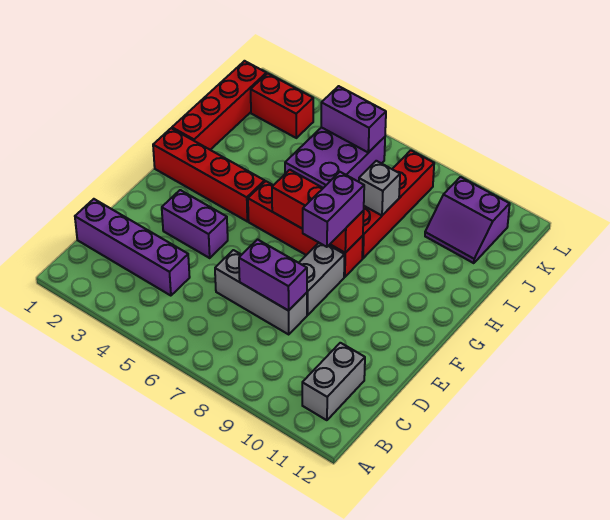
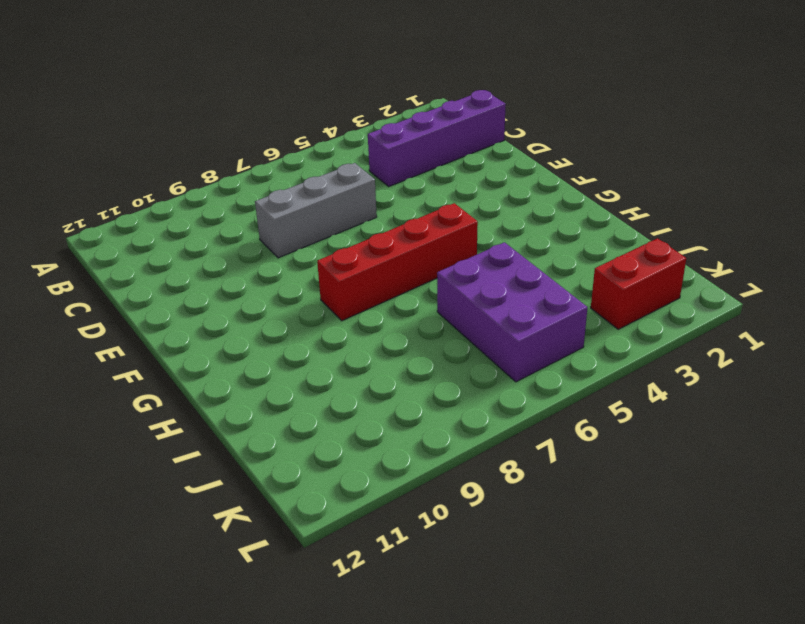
none -> grey 1x2 brick [302,343,365,420]
none -> purple 1x2 brick [162,190,228,258]
none -> grey 1x2 brick [299,243,345,315]

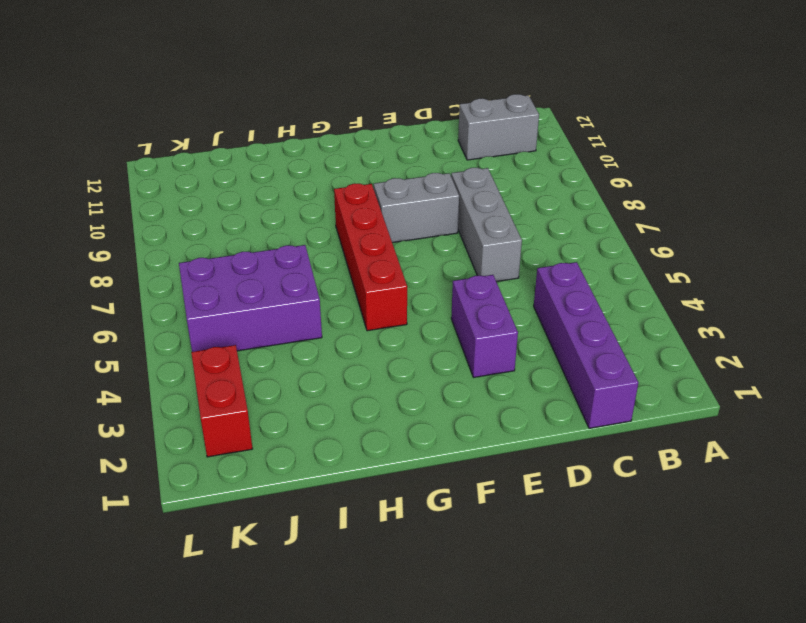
none -> red 1x4 brick [153,128,265,221]
none -> red 1x4 brick [172,61,267,150]
none -> red 1x4 brick [362,150,434,258]

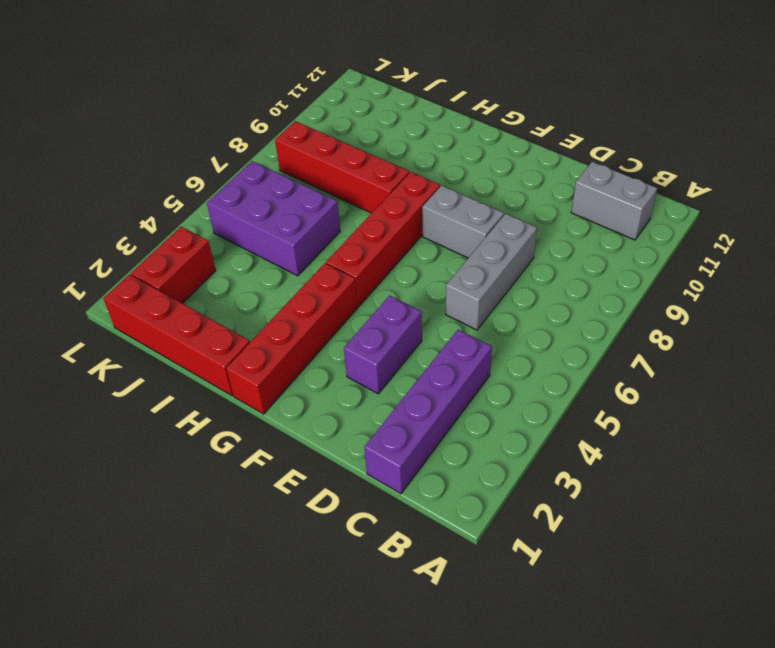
none -> purple 2x2 slope [425,177,510,263]
none -> purple 1x2 brick [239,240,307,311]
none -> red 1x3 brick [272,170,364,253]

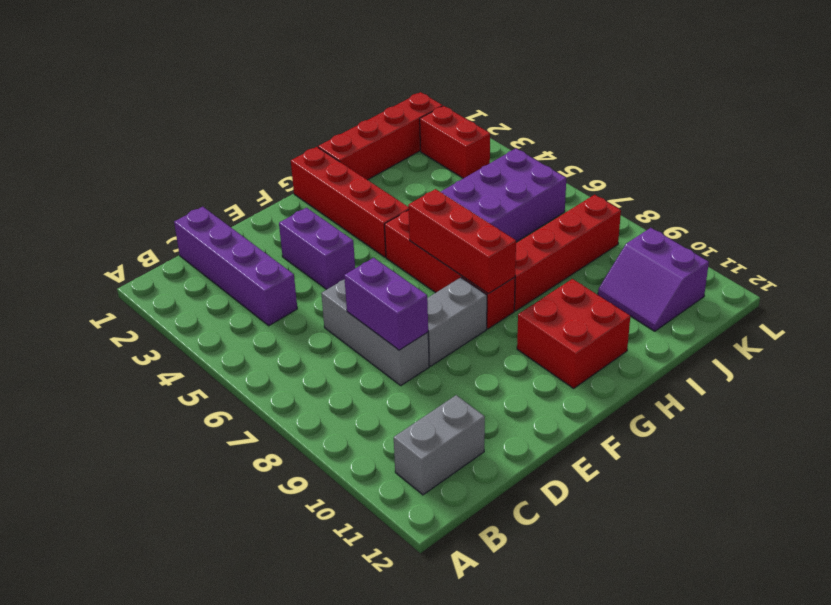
red 2x2 brick [517,279,630,388] -> none
none -> grey 1x1 brick [359,161,400,215]
none -> purple 1x2 brick [321,86,386,153]
none -> purple 1x2 brick [303,172,364,247]

